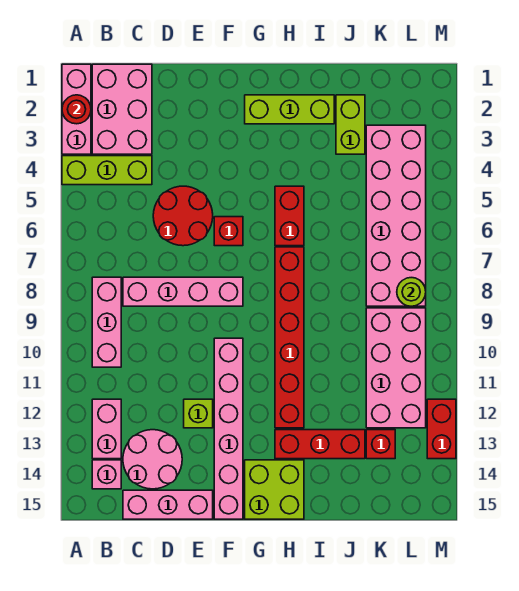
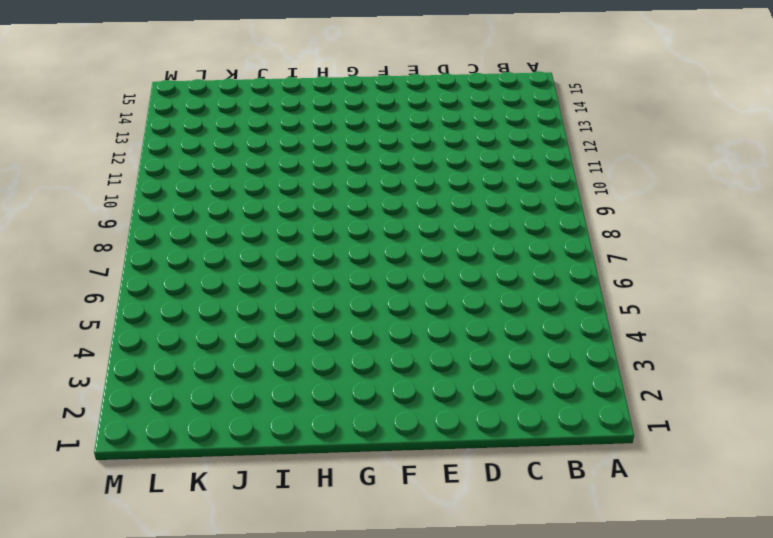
none -> pink 1x3 brick [62,64,91,154]
none -> lime 1x3 brick [62,156,152,185]
none -> pink 2x3 brick [92,64,152,154]

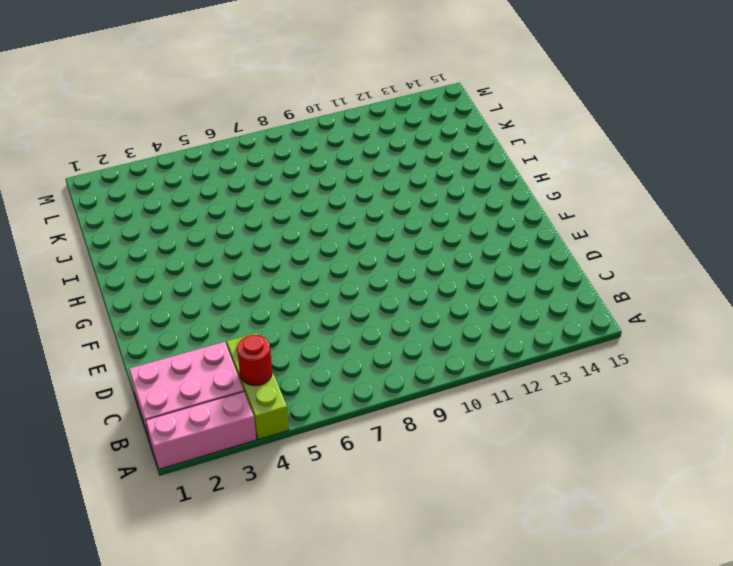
red 1x1 round brick [237,335,272,386] -> red 1x1 round brick moved to [62,95,91,124]
none -> pink 1x3 brick [92,277,121,367]
none -> pink 1x2 brick [92,399,121,459]
none -> pink 1x1 brick [92,460,121,489]

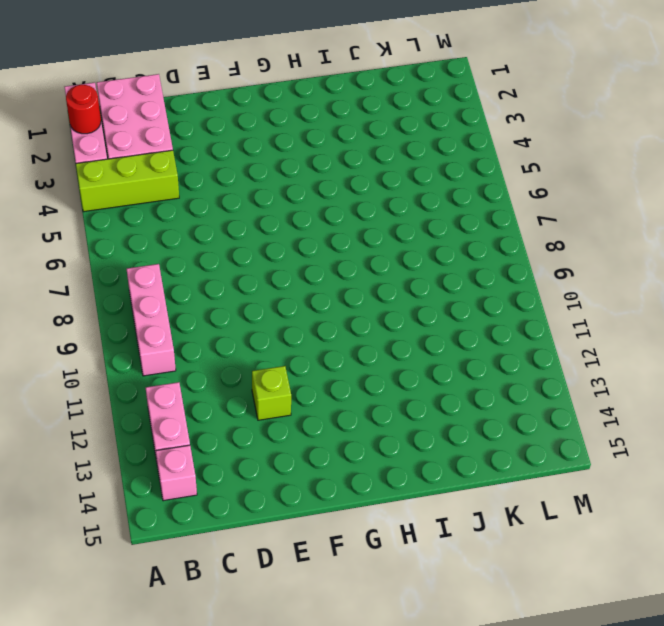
none -> pink 1x4 brick [123,277,243,306]
none -> pink 2x2 round brick [123,430,182,489]
none -> pink 1x3 brick [123,490,213,519]

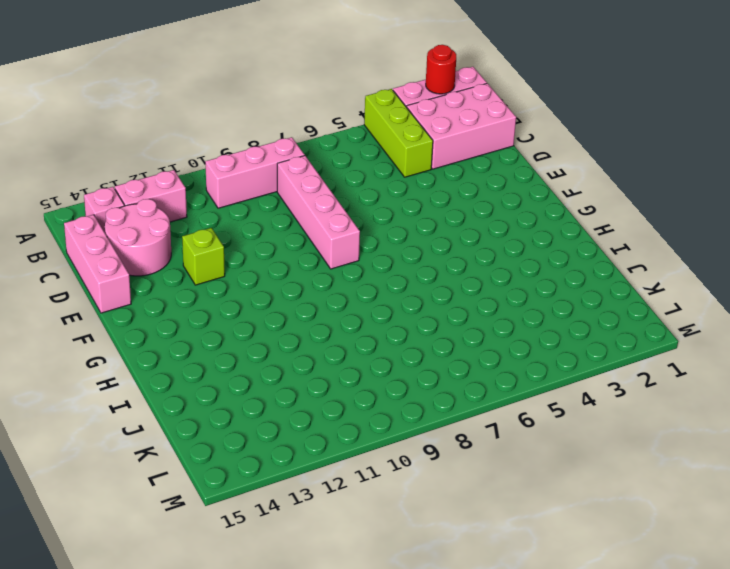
none -> red 2x2 round brick [153,186,213,246]
none -> red 1x1 brick [214,217,243,246]
none -> pink 1x6 brick [214,338,243,519]

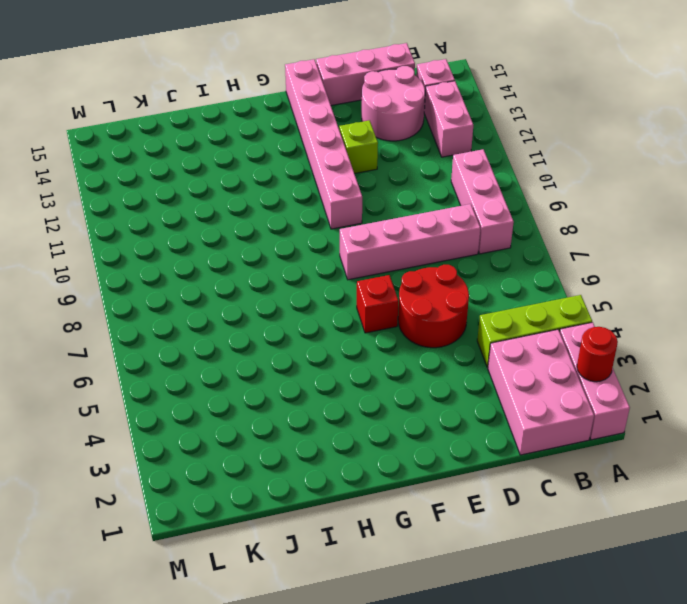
none -> lime 1x3 brick [245,95,334,124]
none -> lime 2x2 brick [245,460,304,519]
none -> red 1x2 brick [275,186,304,246]

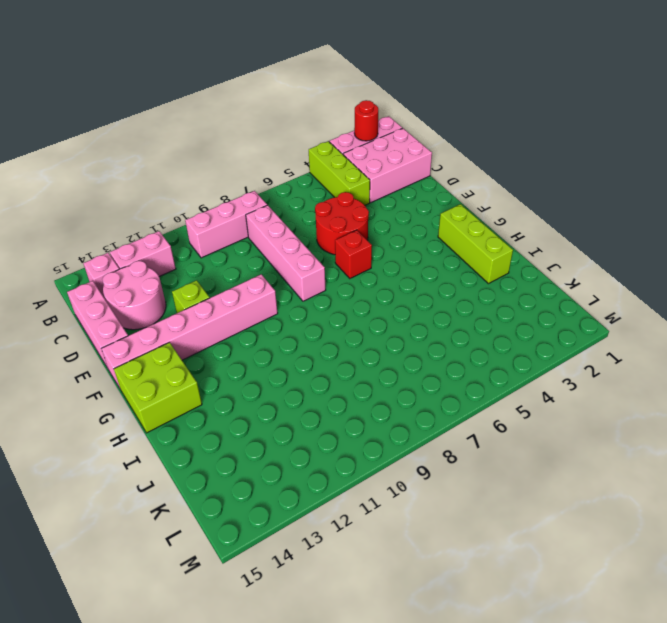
none -> red 1x2 brick [275,186,304,246]
none -> red 1x6 brick [275,247,304,428]
none -> red 1x3 brick [275,430,365,459]

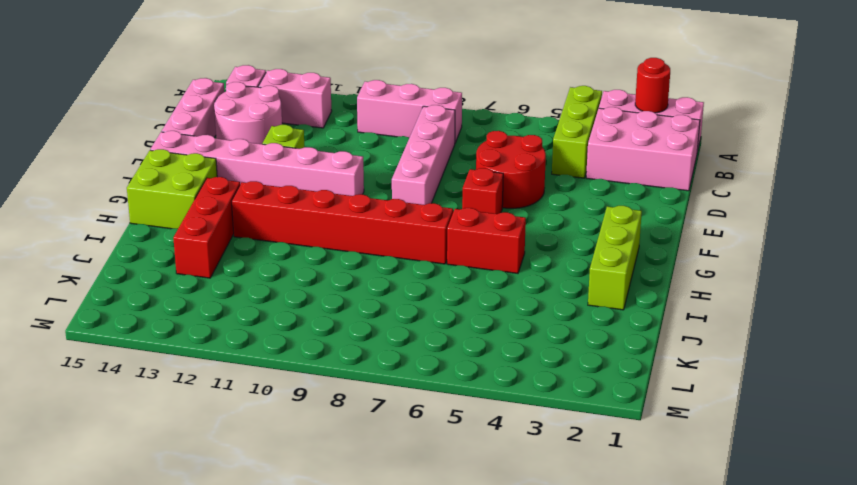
none -> lime 1x2 brick [336,95,365,154]
none -> pink 2x6 brick [366,125,426,306]
none -> pink 2x4 brick [366,308,426,428]

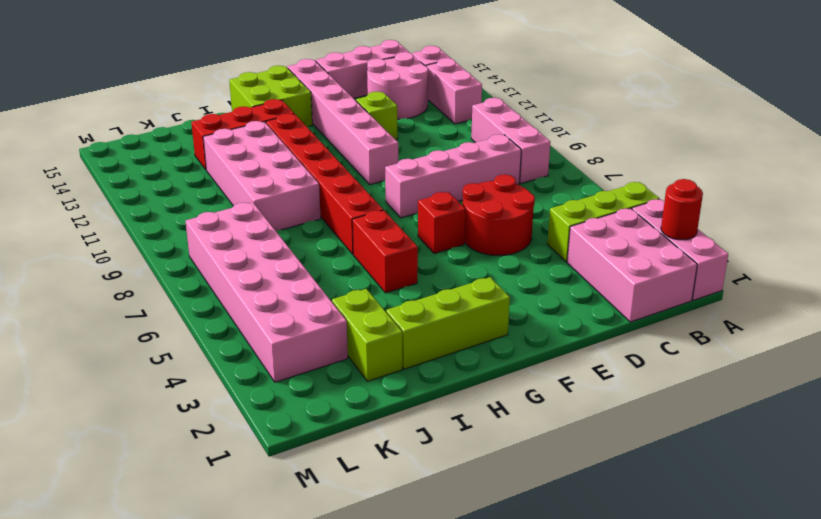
pink 2x4 brick [203,121,321,230] -> pink 2x4 brick moved to [366,308,426,428]
none -> red 1x1 brick [366,430,395,459]
none -> red 1x2 brick [427,399,456,459]
none -> lime 1x1 round brick [397,278,426,306]

